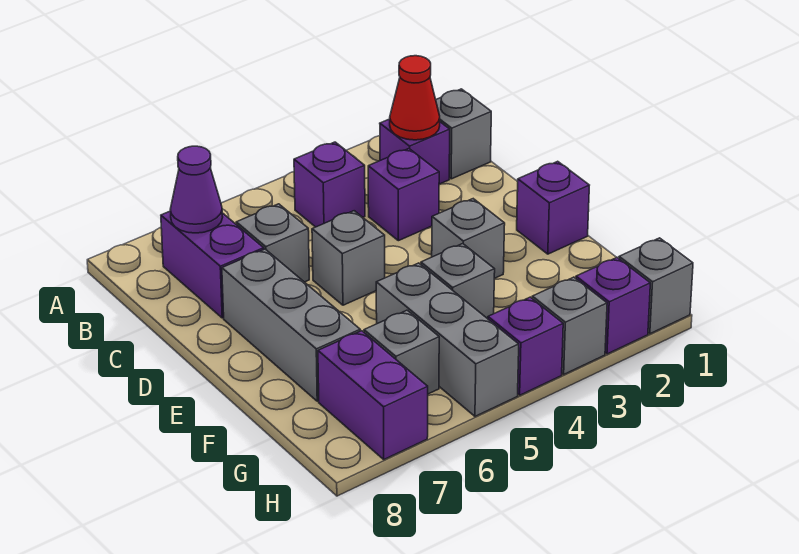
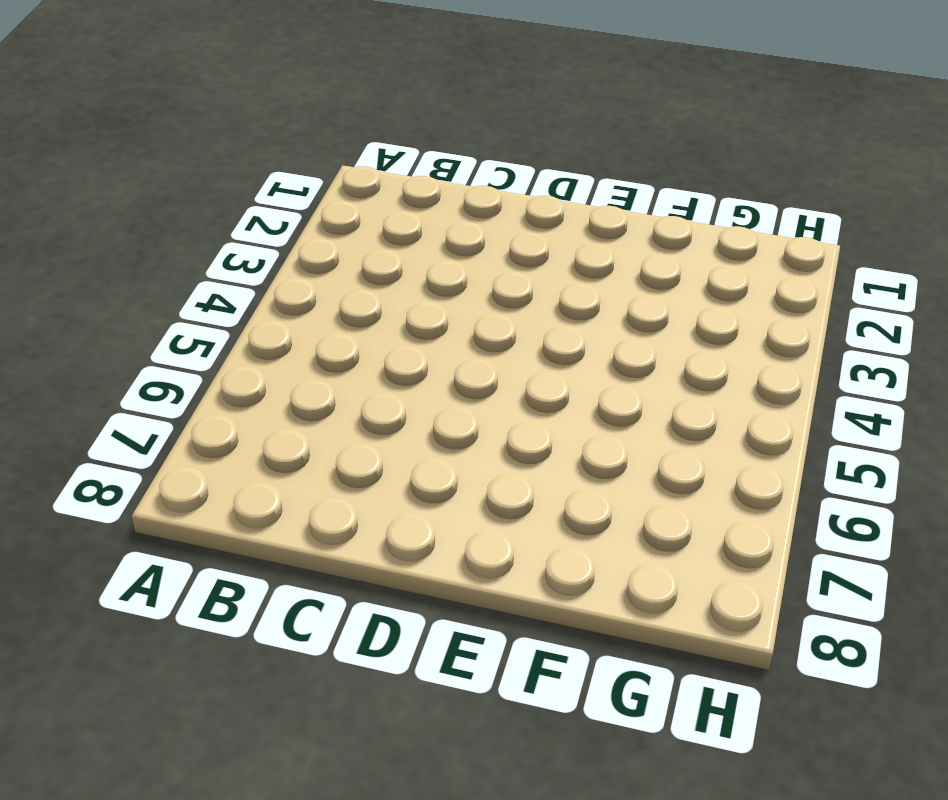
none -> grey 1x1 brick [436,89,491,179]
none -> purple 1x1 brick [380,119,450,184]
none -> purple 1x1 brick [294,142,365,227]

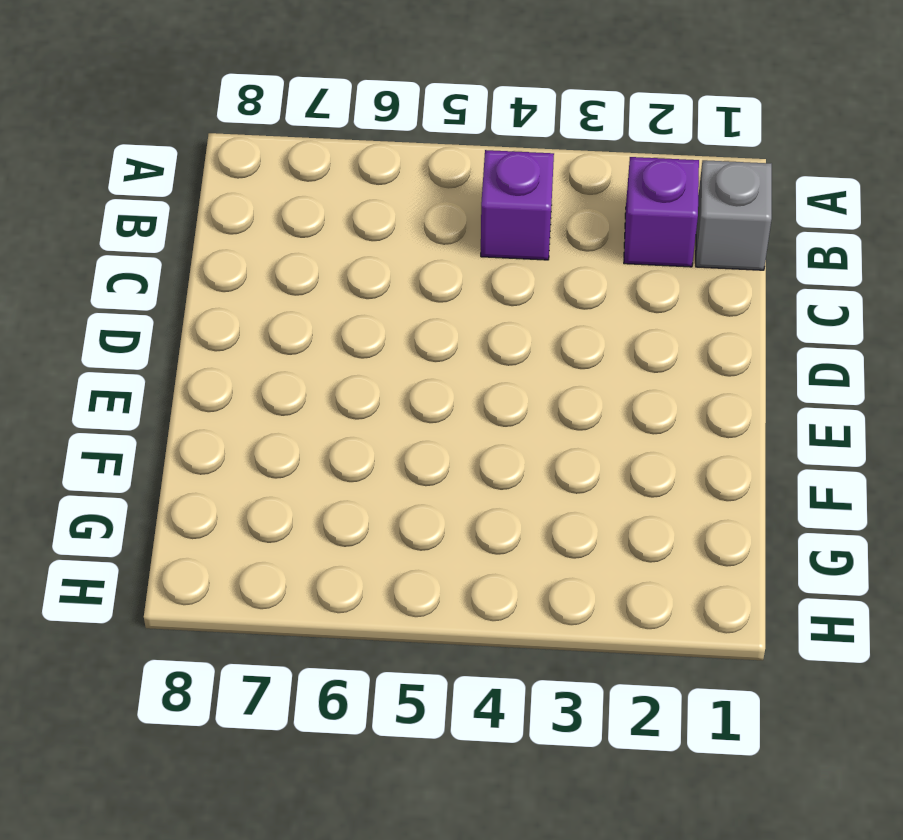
none -> purple 1x2 brick [161,211,264,318]
none -> purple 1x1 brick [368,149,439,241]
none -> grey 1x1 brick [236,204,309,282]

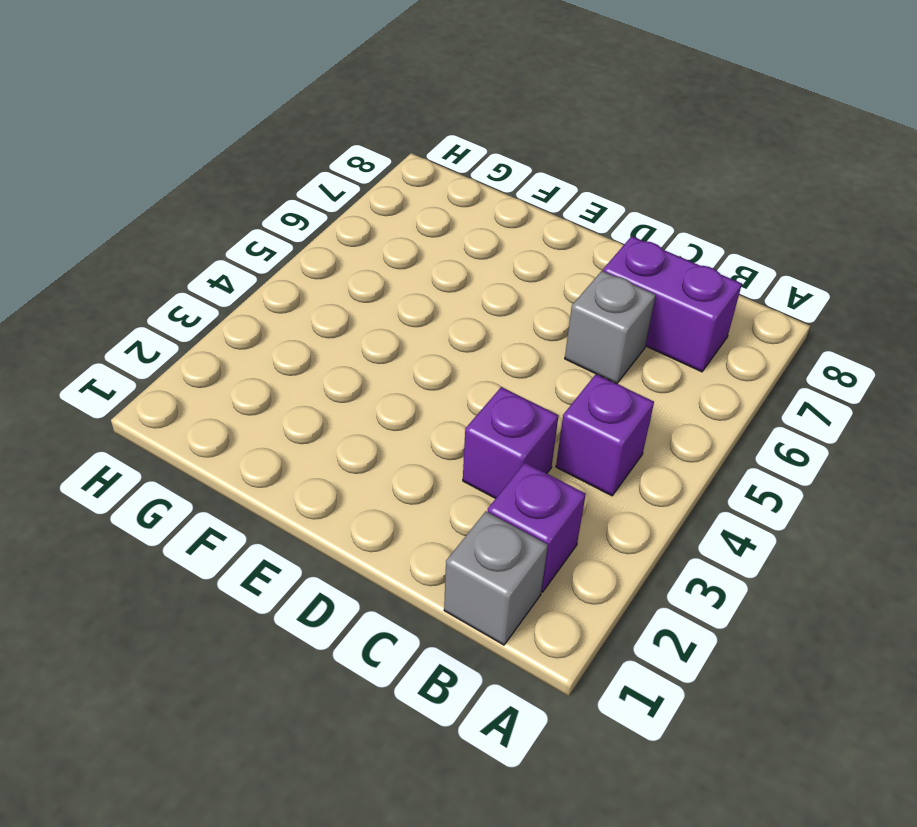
none -> grey 1x1 brick [312,211,385,305]
none -> grey 1x3 brick [222,249,360,401]
none -> purple 1x1 brick [517,161,589,254]

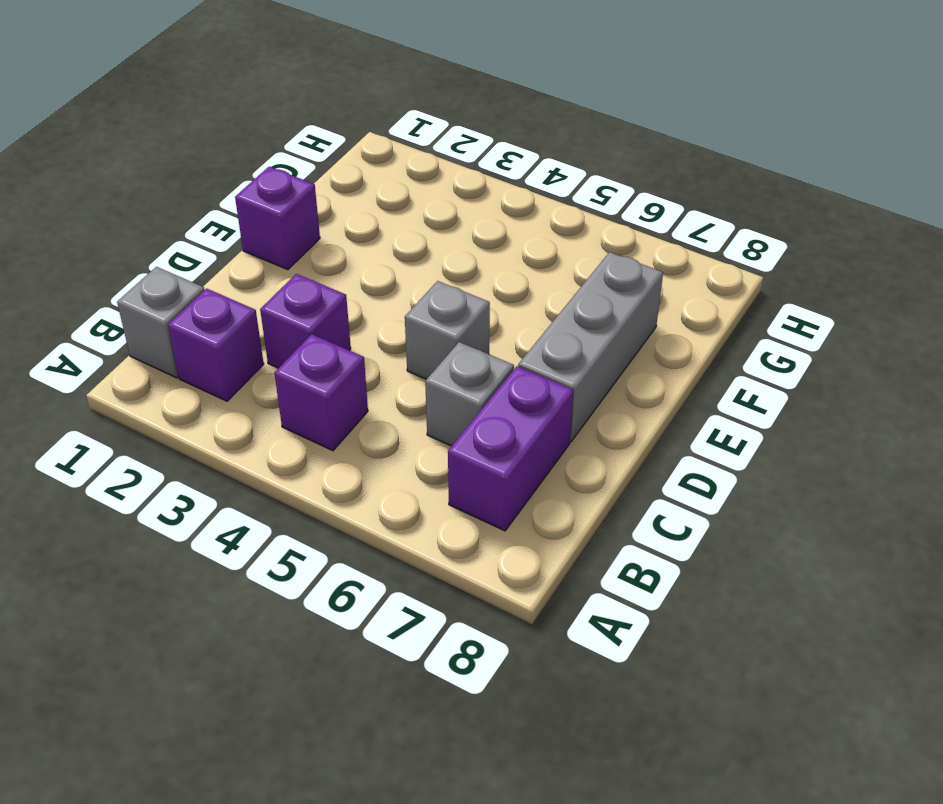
none -> grey 1x1 brick [432,199,505,278]
none -> grey 1x1 brick [421,244,495,319]
none -> grey 1x3 brick [376,263,519,416]

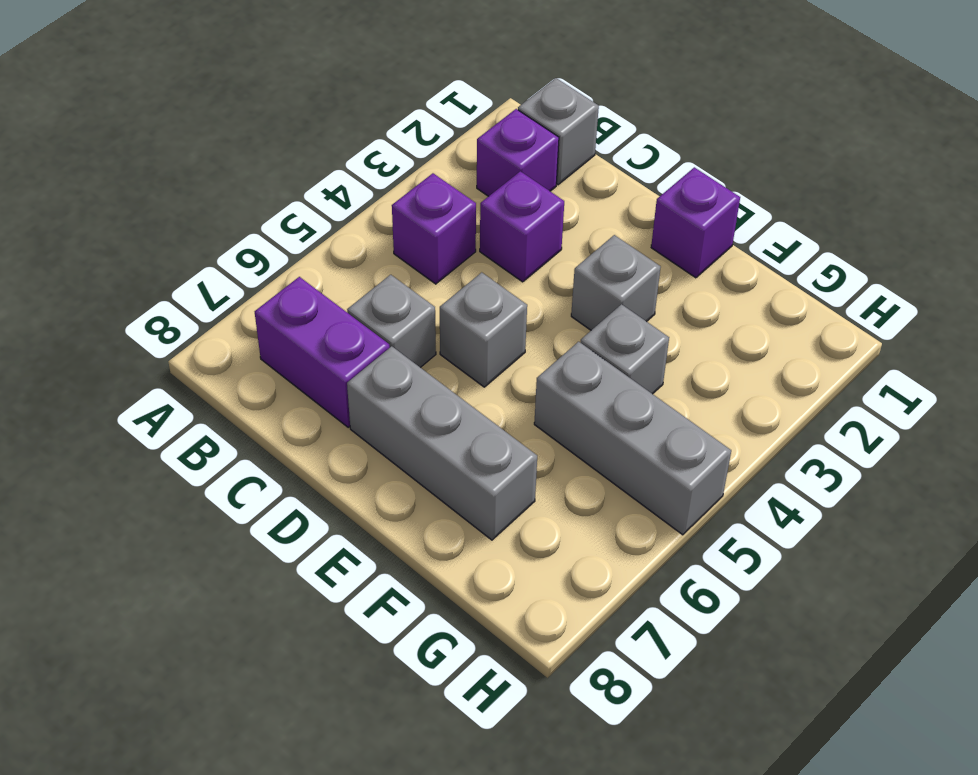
none -> grey 1x1 brick [364,310,439,394]
none -> purple 1x2 brick [318,331,428,459]
none -> grey 1x1 brick [619,238,693,334]

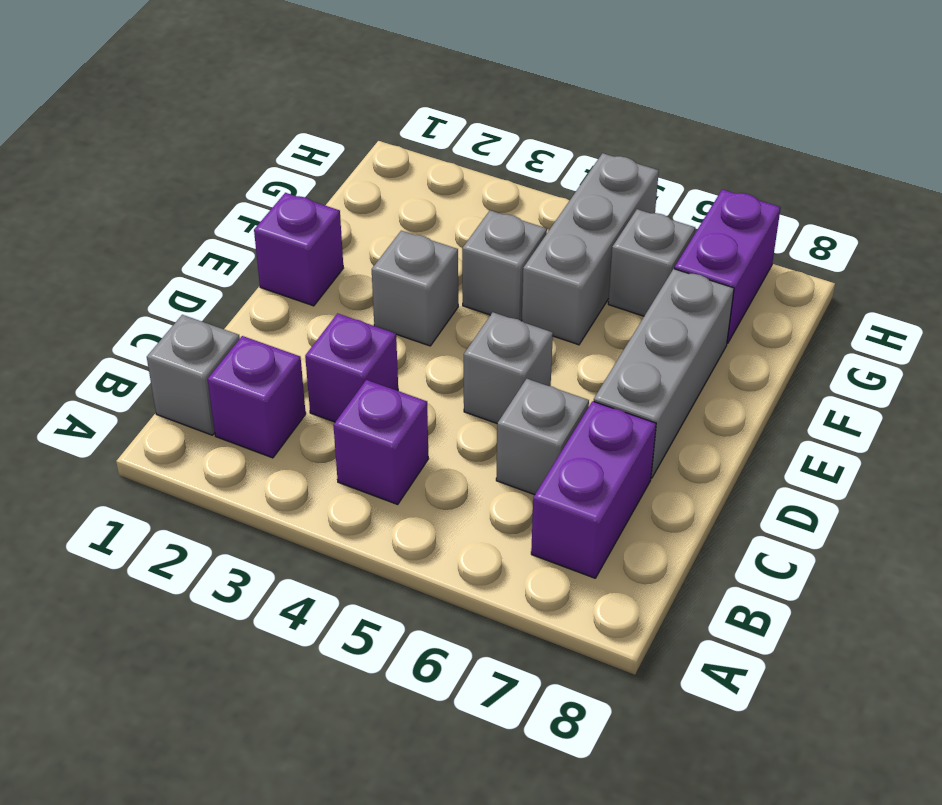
none -> grey 1x1 brick [619,238,693,334]
none -> purple 1x1 brick [576,257,650,354]
none -> grey 1x1 brick [532,277,607,374]

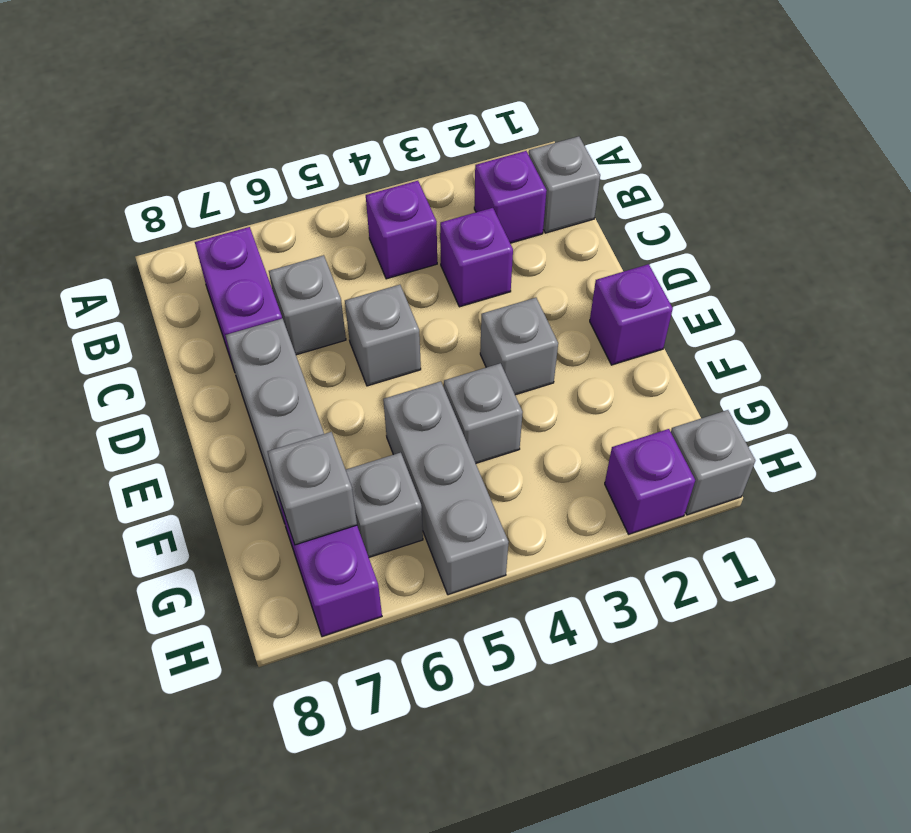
grey 1x1 brick [267,432,357,545] -> grey 1x1 brick moved to [532,277,607,374]
none -> purple 1x1 brick [488,297,563,395]
none -> red 1x1 cone [390,56,440,140]
none -> purple 1x1 cone [170,146,223,233]

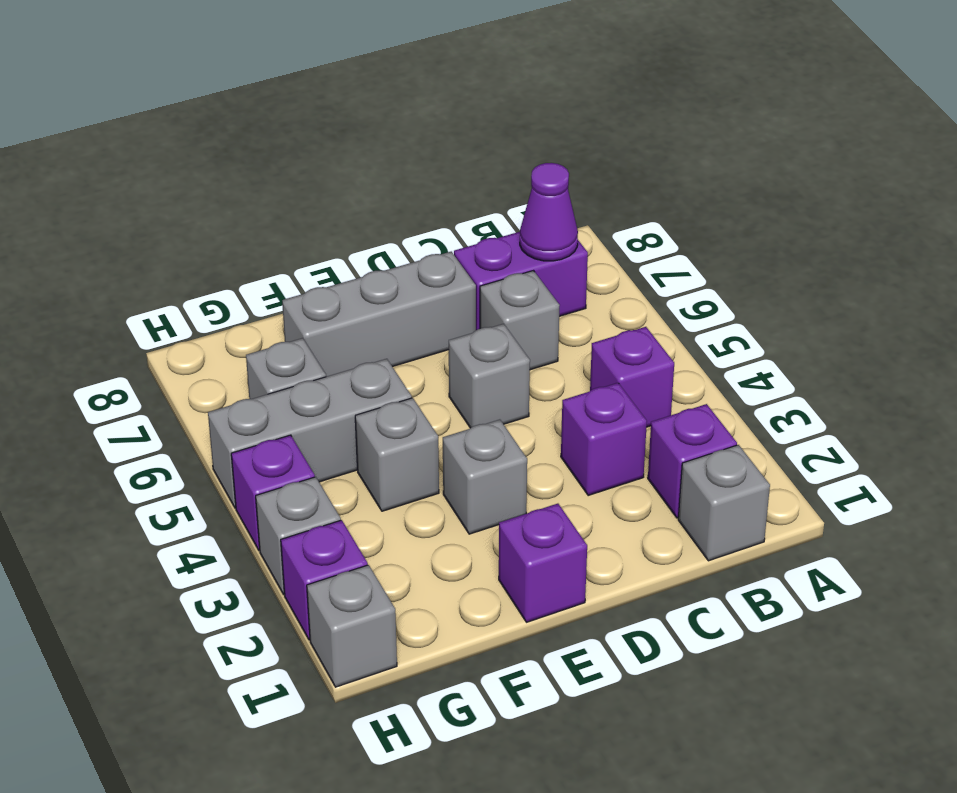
none -> purple 1x2 brick [318,331,428,459]
none -> red 1x1 cone [390,56,440,140]

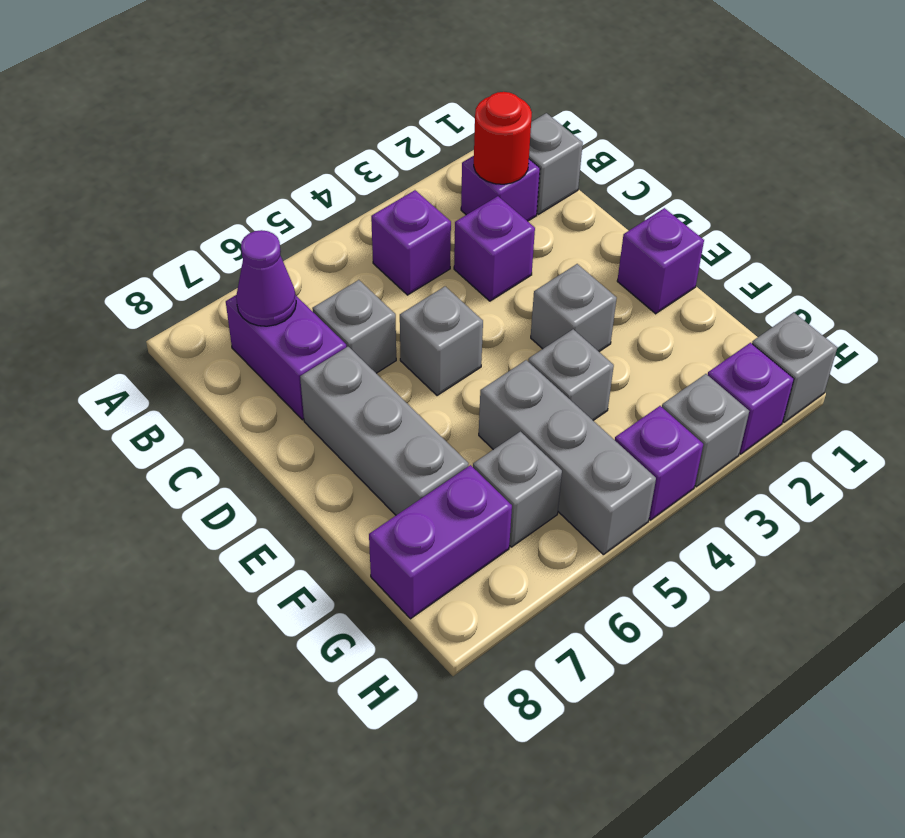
red 1x1 round brick [474,92,532,184] -> red 1x1 cone [390,56,440,140]
purple 1x2 brick [369,465,512,619] -> purple 1x2 brick turned to [318,331,428,459]

